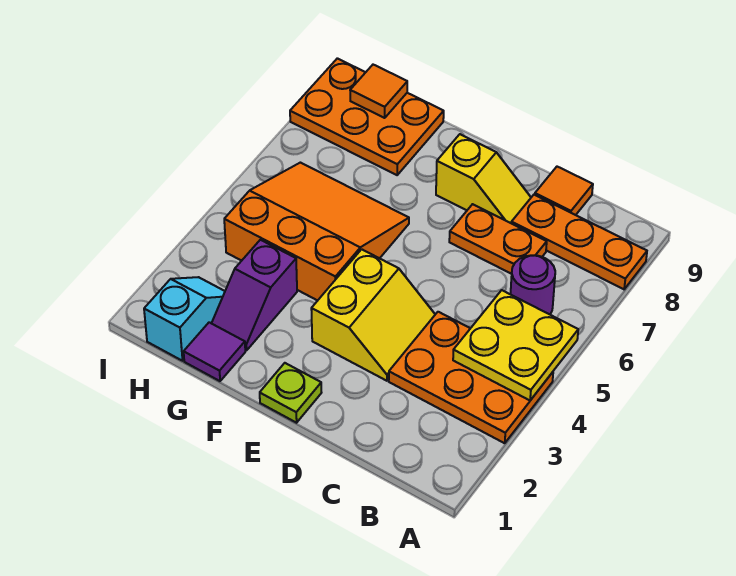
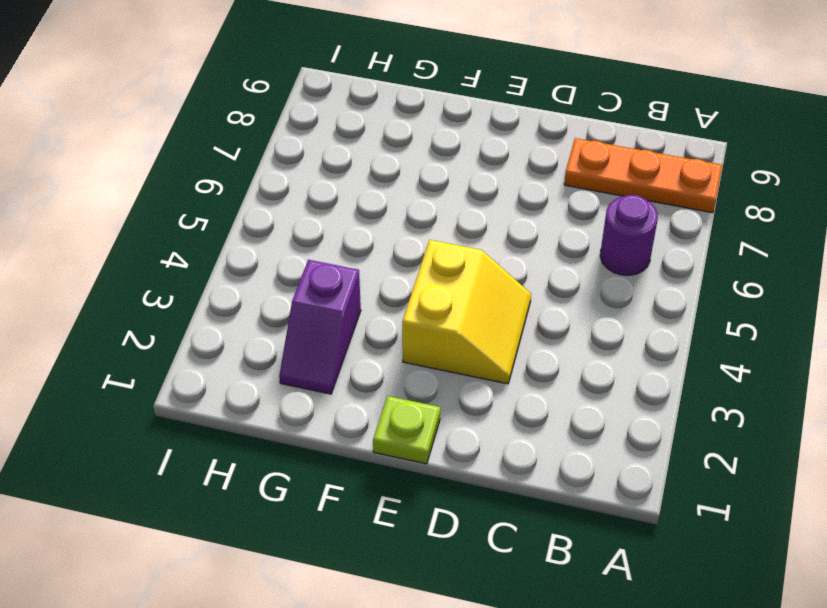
none -> orange 2x3 plate [389,312,553,443]
none -> orange 1x2 plate [449,204,547,274]
none -> orange 1x1 tile [535,167,593,215]

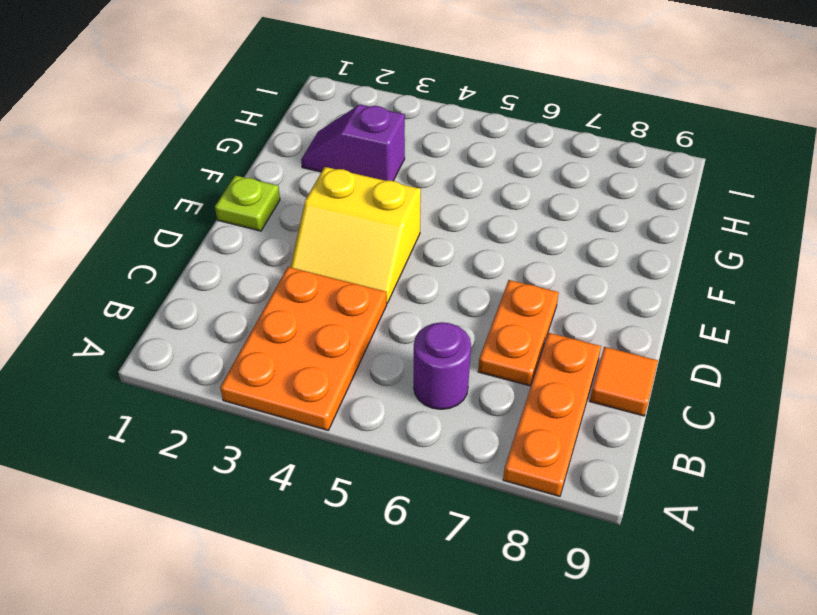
none -> yellow 1x2 slope [436,134,531,223]
none -> orange 3x3 slope [224,163,409,301]
none -> purple 1x1 tile [184,322,245,381]

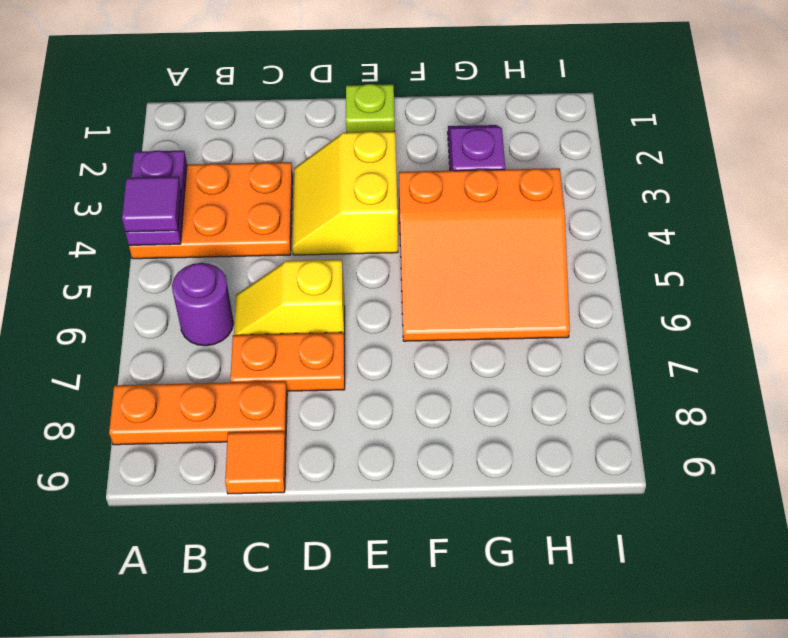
purple 1x2 plate [126,151,187,245] -> yellow 2x2 plate [453,290,578,400]
purple 1x1 tile [122,177,181,232] -> purple 1x1 tile moved to [184,322,245,381]
yellow 1x2 slope [234,260,345,341] -> yellow 1x2 slope moved to [436,134,531,223]
none -> orange 2x3 plate [290,58,444,175]
none -> cyan 1x2 slope [144,277,225,361]
none -> orange 1x1 tile [350,65,407,118]

